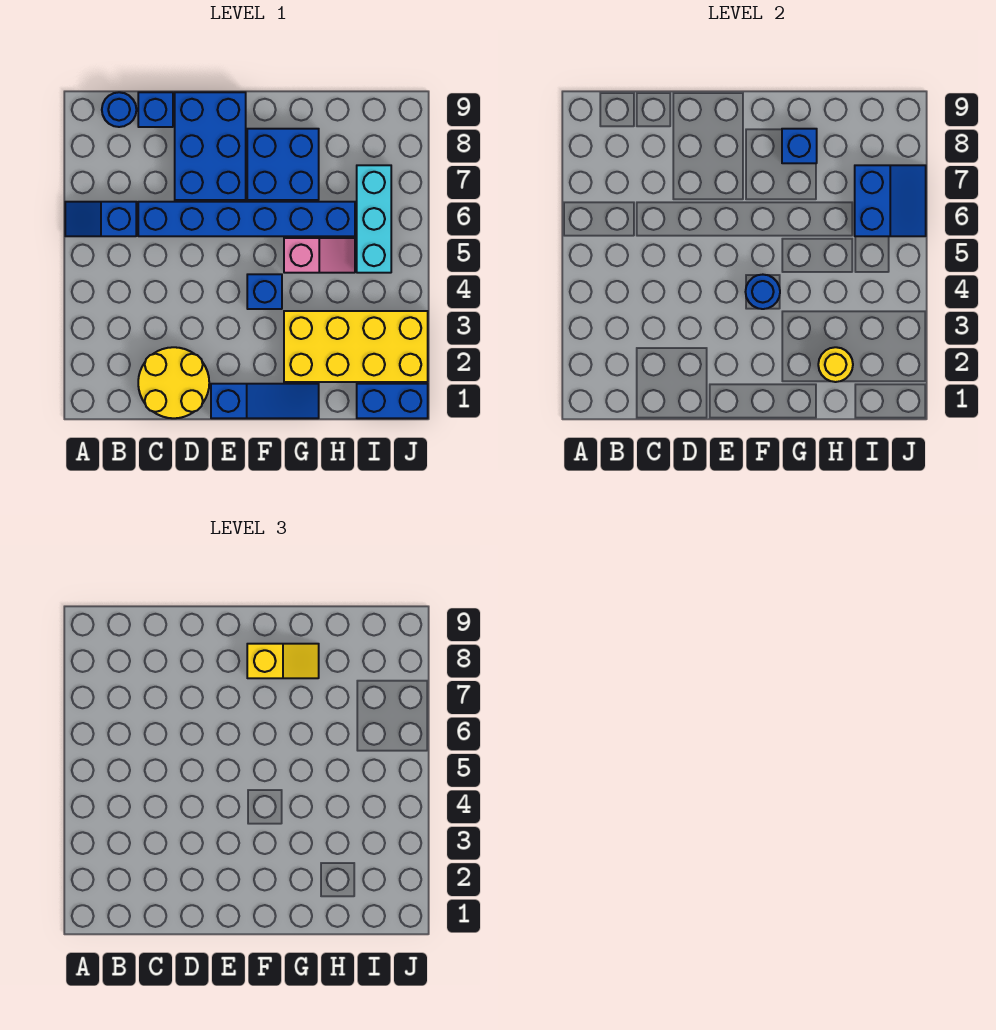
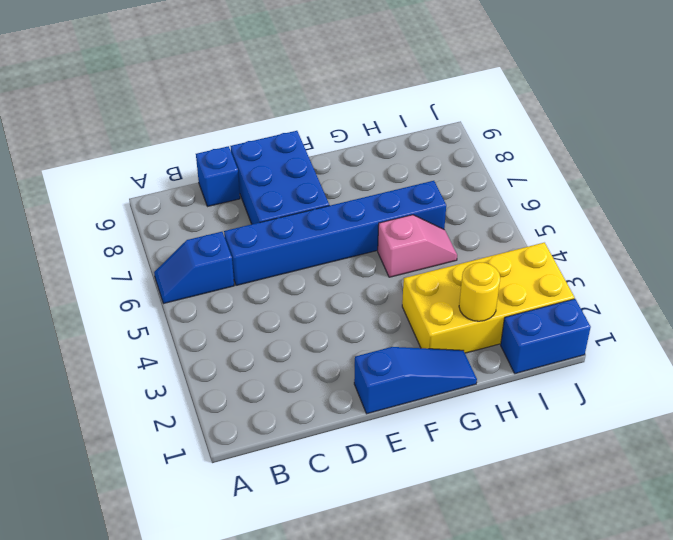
none -> blue 1x1 round brick [102,92,136,127]
none -> yellow 2x2 round brick [138,347,209,418]
none -> blue 1x1 brick [247,274,282,309]

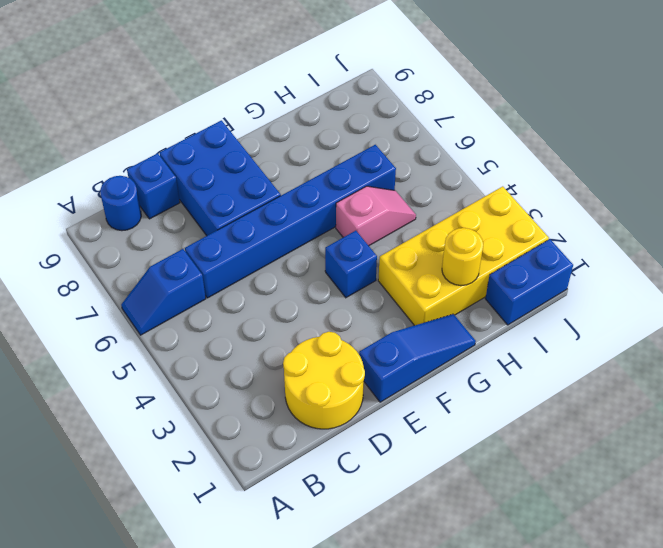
none -> blue 2x2 brick [247,129,319,200]
none -> cyan 1x3 brick [357,165,391,273]
none -> blue 1x1 round brick [746,275,780,309]

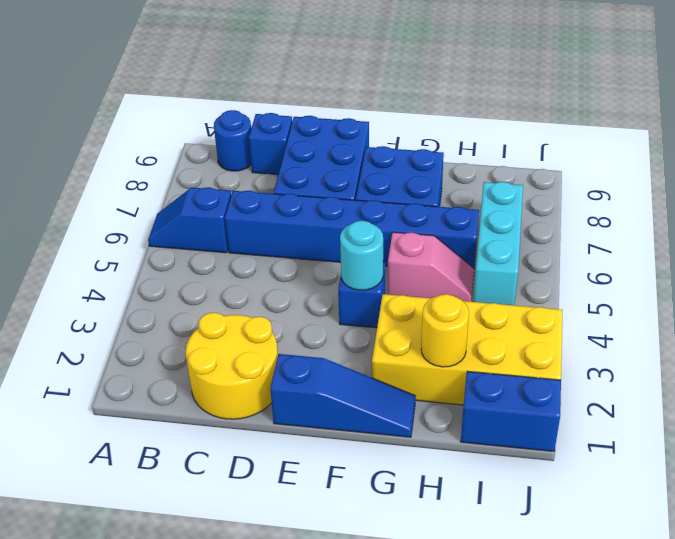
cyan 1x1 round brick [340,221,383,290] -> blue 1x1 round brick [746,275,780,309]
none -> blue 1x1 brick [782,129,817,163]
none -> blue 2x2 slope [855,165,926,236]
none -> yellow 1x2 slope [247,644,319,678]

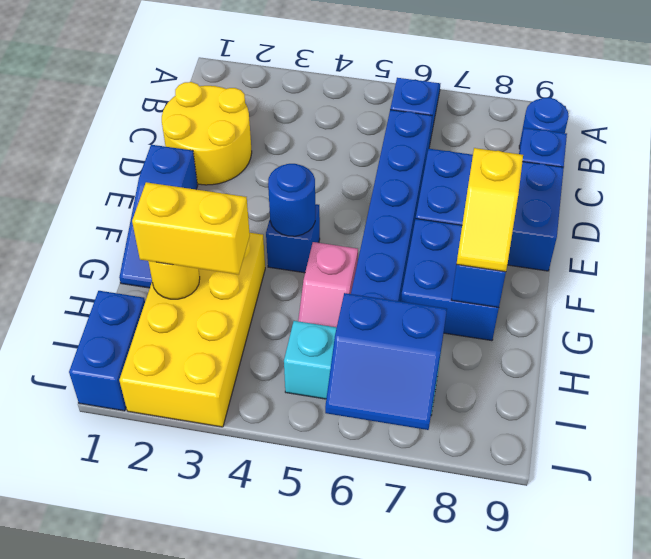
yellow 1x2 brick [132,182,250,275] -> none

